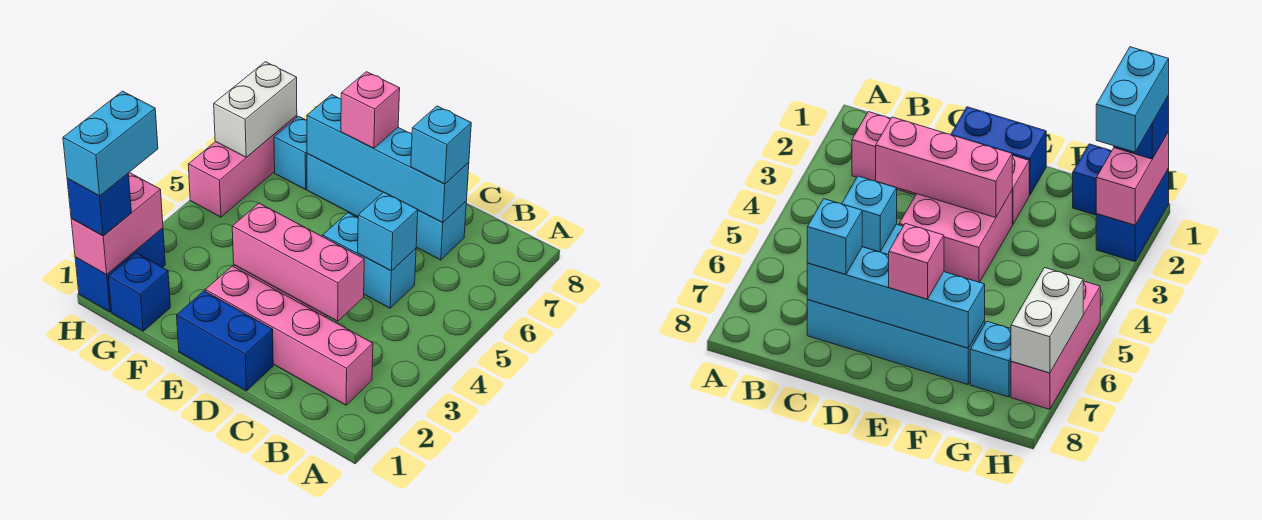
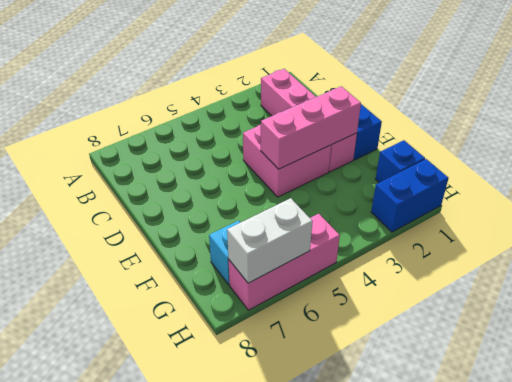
pink 1x3 brick [261,86,361,169] -> pink 1x3 brick turned to [232,203,364,321]
none -> cyan 1x2 brick [323,213,416,308]
none -> cyan 1x4 brick [307,154,466,260]
none -> cyan 1x1 brick [358,192,418,271]

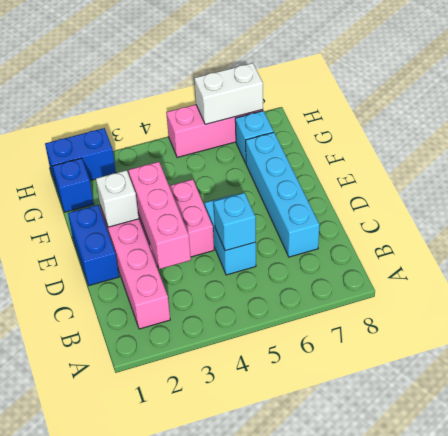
white 1x1 brick [96,170,139,227] -> none
none -> cyan 1x4 brick [307,95,469,223]
none -> pink 1x2 brick [71,173,163,275]
none -> cyan 1x1 brick [411,106,471,184]

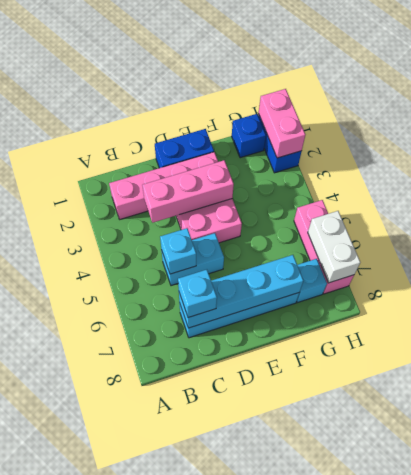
none -> pink 1x1 brick [341,72,400,148]
none -> blue 1x1 brick [67,174,131,236]
none -> cyan 1x2 brick [63,91,158,196]

